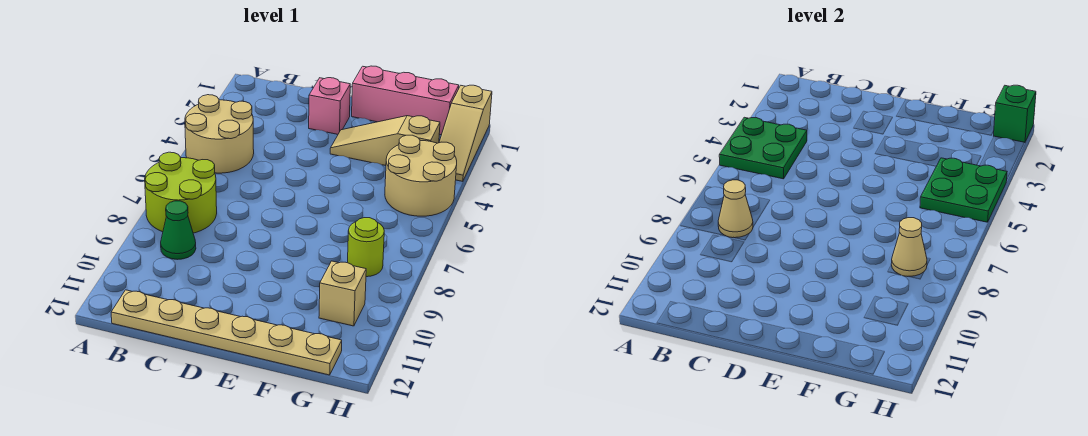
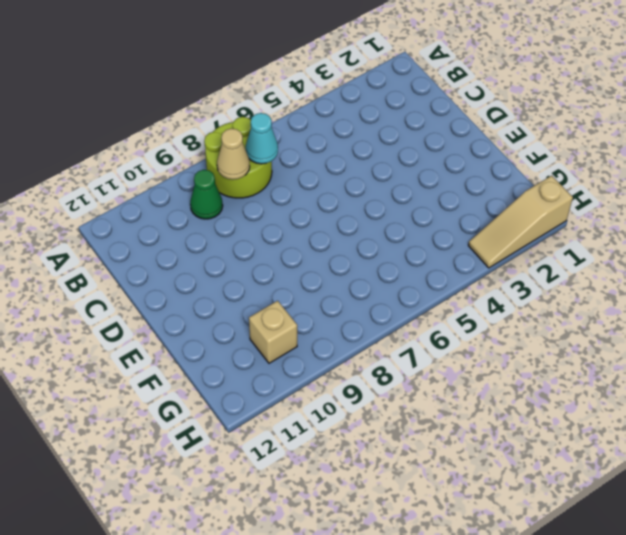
cyan 1x1 cone [246,113,278,164] -> none
none -> tan 2x2 round brick [185,95,254,173]
none -> tan 1x6 plate [111,290,342,375]
none -> pink 1x1 brick [309,78,350,134]

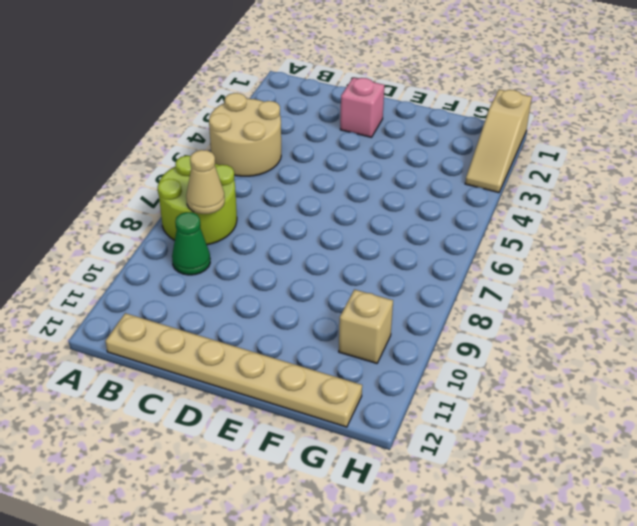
none -> pink 1x3 brick [352,66,459,135]
none -> tan 1x3 slope [330,116,440,166]
none -> tan 2x2 round brick [385,135,457,216]

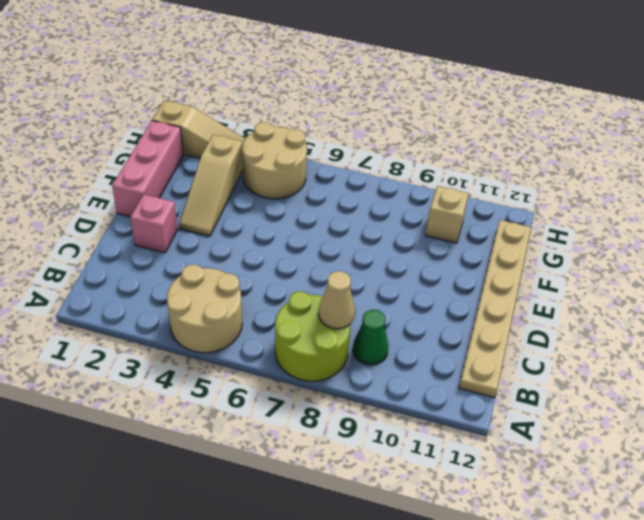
none -> lime 1x1 round brick [348,218,384,277]
none -> green 2x2 plate [719,117,807,179]
none -> green 2x2 plate [920,158,1007,222]

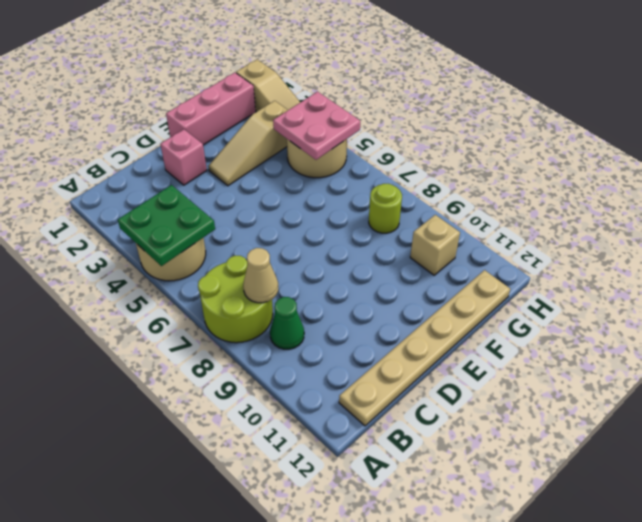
pink 2x2 plate [273,92,360,160] -> green 2x2 plate [920,158,1007,222]
none -> tan 1x1 cone [891,218,927,277]
none -> green 1x1 brick [994,85,1036,143]

